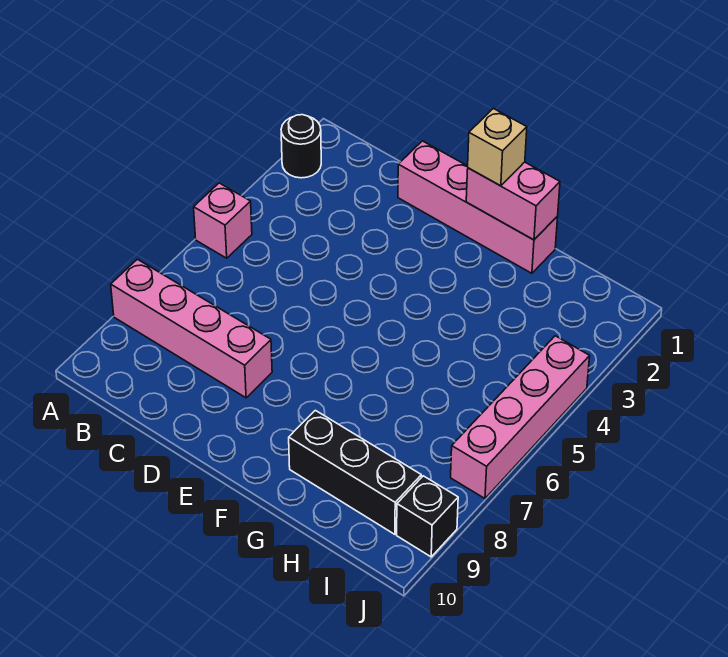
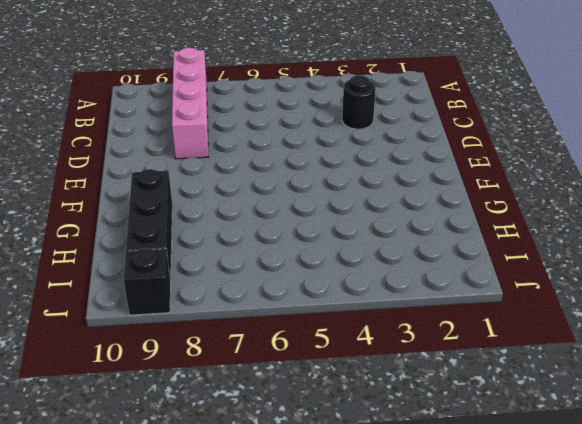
black 1x1 round brick [342,75,376,129] -> black 1x1 round brick moved to [281,115,321,178]
none -> pink 1x1 brick [194,183,252,258]
none -> pink 1x4 brick [398,141,558,273]

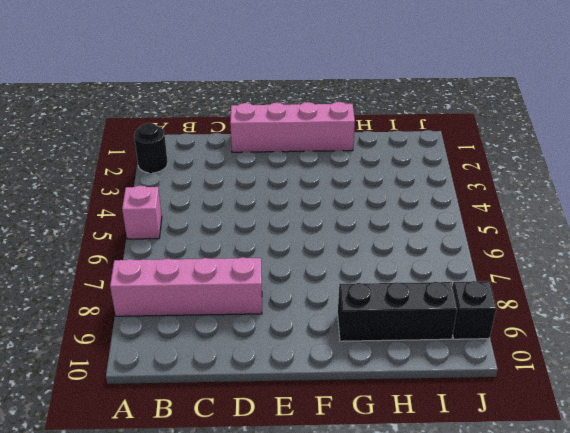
none -> pink 1x4 brick [451,336,590,498]
none -> pink 1x2 brick [466,162,560,240]

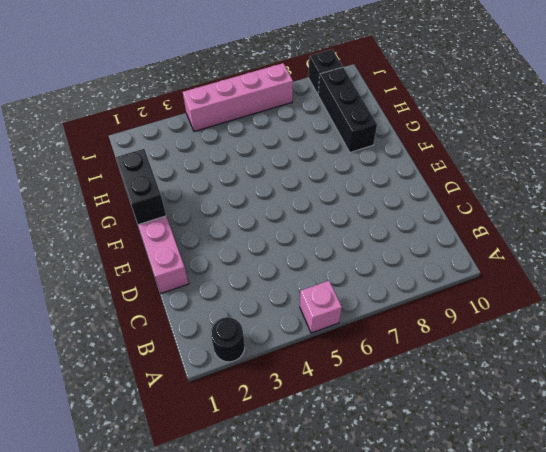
black 1x2 brick [116,149,166,225] -> pink 1x2 brick [466,162,560,240]
none -> pink 1x4 brick [111,259,272,398]
none -> tan 1x1 brick [468,108,527,186]

